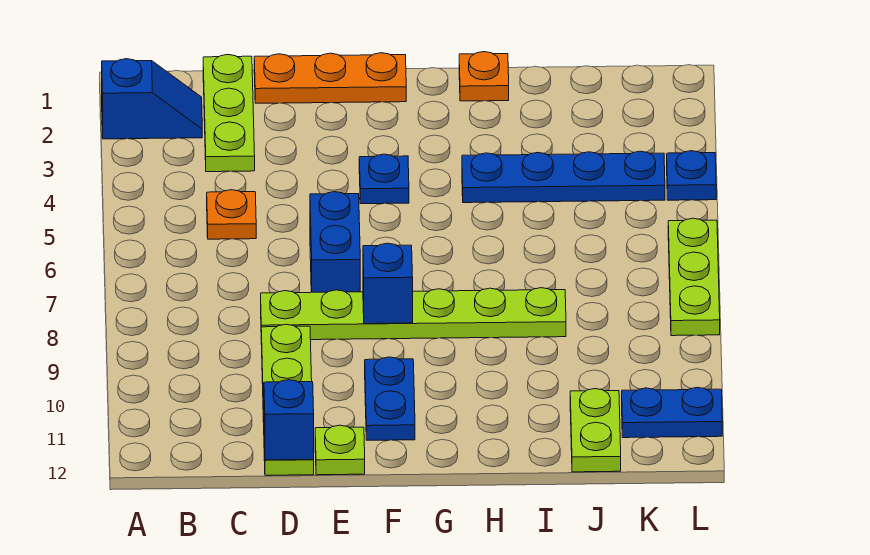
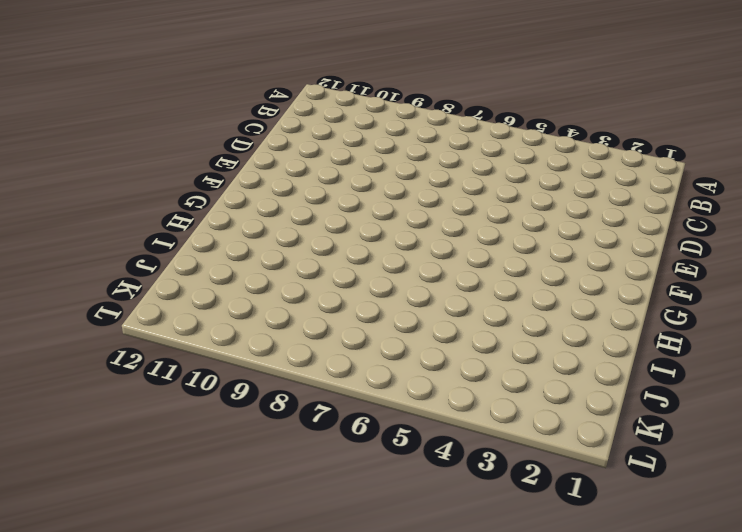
none -> blue 1x2 slope [102,59,202,139]
none -> lime 1x3 plate [203,55,255,172]
none -> orange 1x1 plate [207,190,256,239]

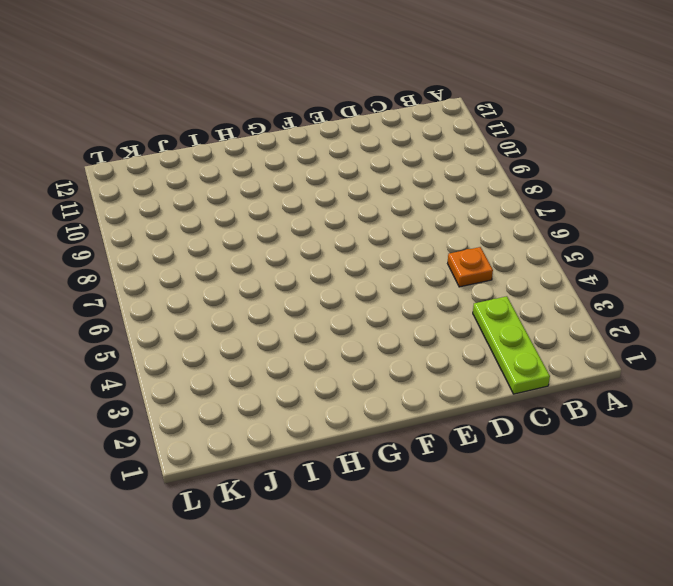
none -> blue 1x2 slope [102,59,202,139]
none -> orange 1x3 plate [254,53,406,103]
none -> lime 1x6 plate [261,288,566,340]

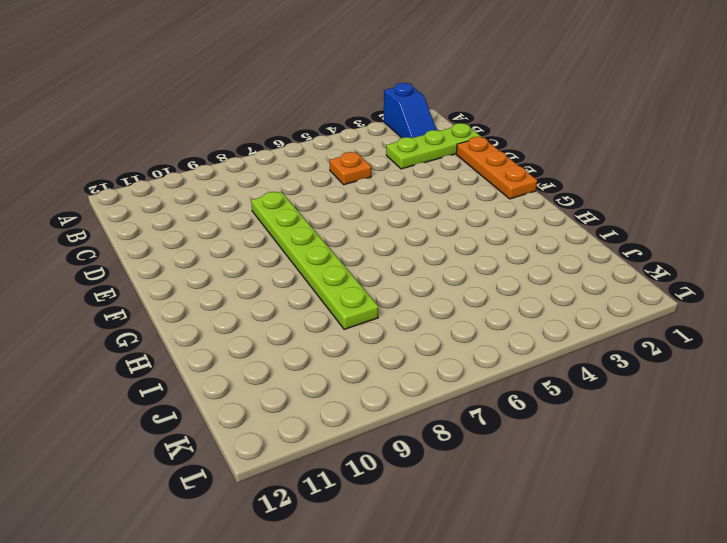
none -> lime 1x4 plate [261,324,314,475]
none -> blue 1x2 brick [310,192,360,292]
none -> lime 1x1 plate [315,425,365,475]

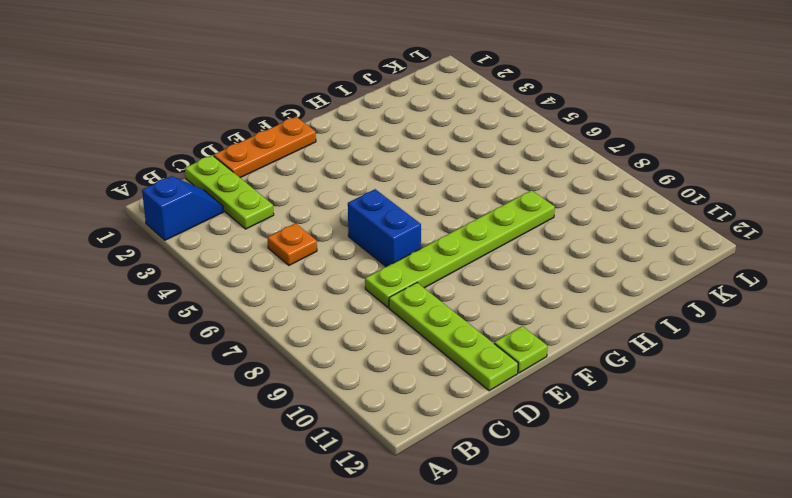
none -> blue 1x1 plate [359,154,409,204]
none -> blue 1x2 plate [365,357,415,440]
none -> orange 1x1 plate [459,52,509,101]

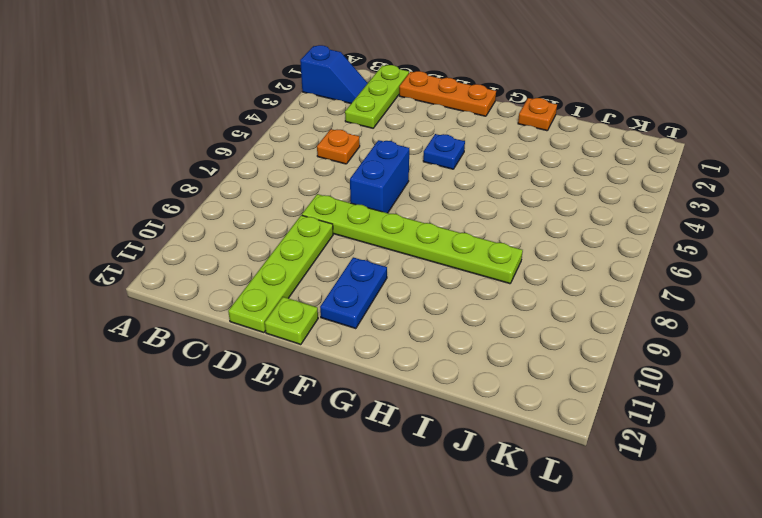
none -> blue 1x4 plate [462,151,665,203]
none -> lime 1x2 plate [570,389,621,472]
none -> blue 1x2 plate [622,387,722,438]

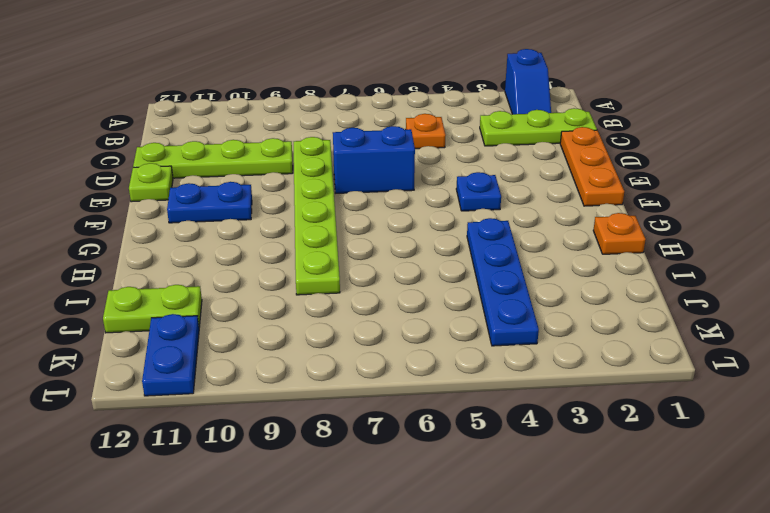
none -> blue 1x1 plate [667,151,716,200]
none -> lime 1x3 plate [668,218,720,336]
none -> blue 1x1 brick [264,380,314,460]

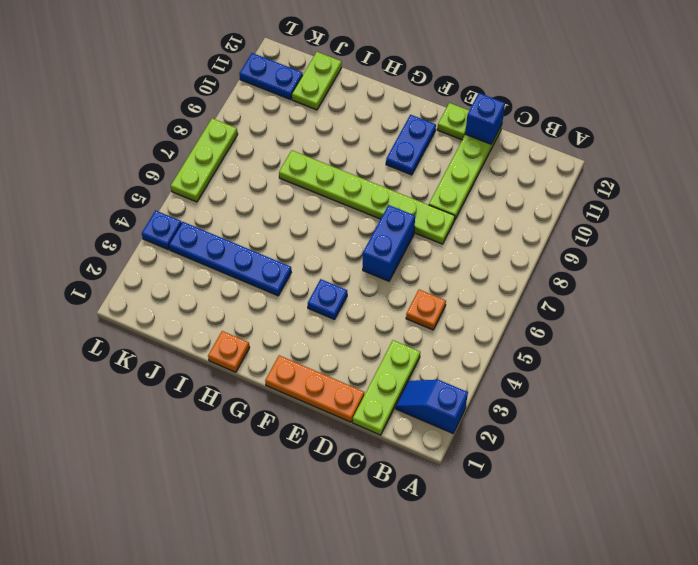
none -> blue 1x1 brick [363,243,413,324]

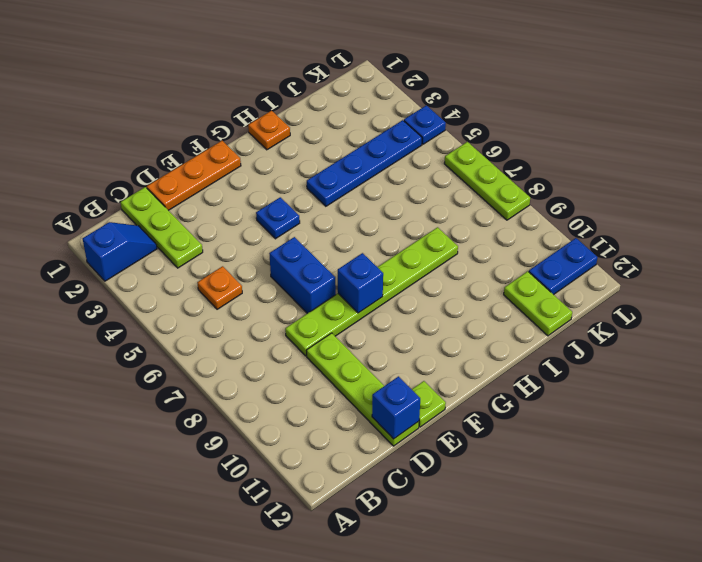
none -> blue 1x2 plate [365,357,415,440]

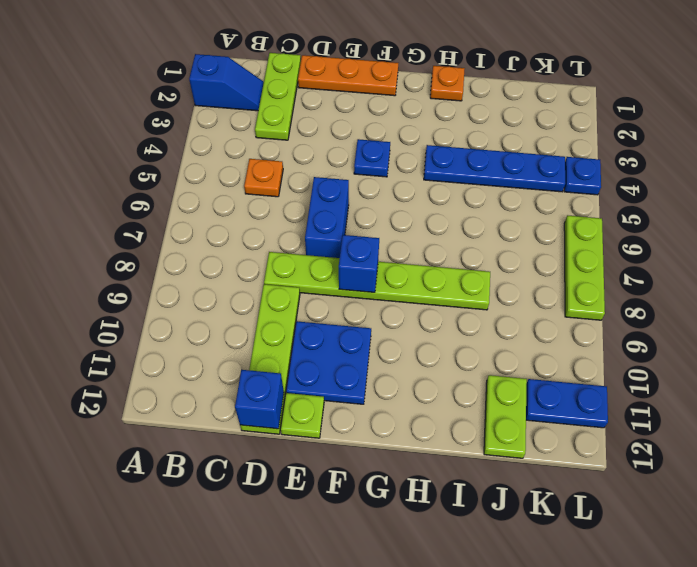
blue 2x2 plate [286,321,371,404] -> blue 1x2 plate [365,357,415,440]

